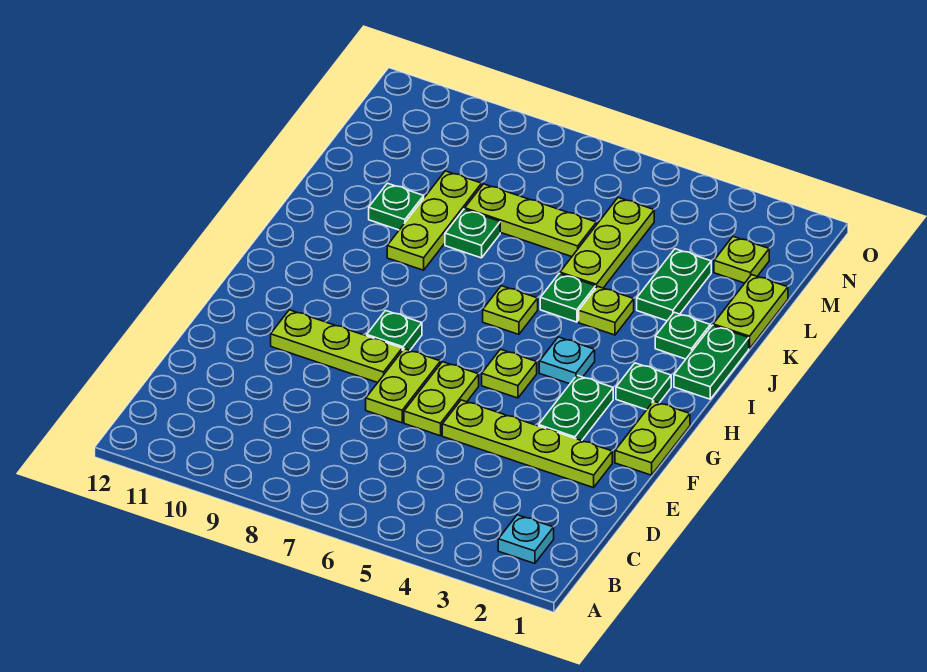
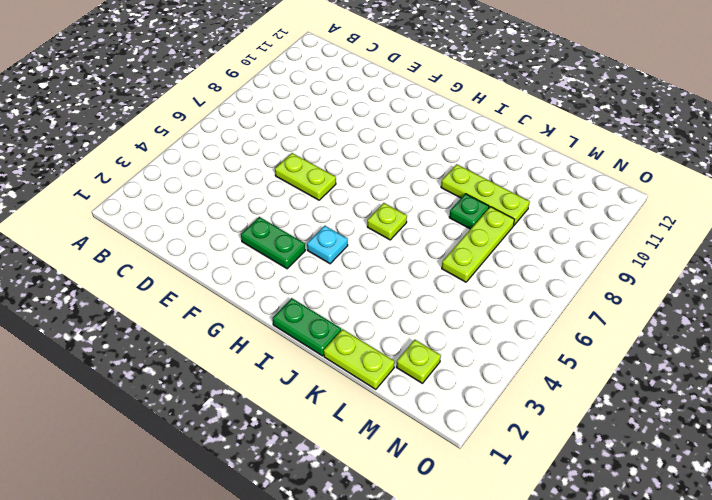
none -> cyan 1x1 plate [498,515,554,564]
none -> lime 1x4 plate [442,400,612,488]
none -> lime 1x2 plate [366,349,441,423]

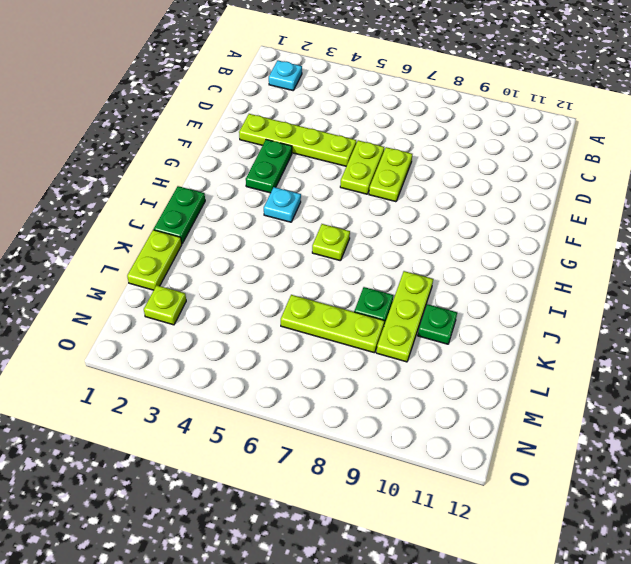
none -> lime 1x2 plate [615,401,690,475]
none -> lime 1x3 plate [271,310,402,383]
none -> lime 1x1 plate [482,349,537,398]

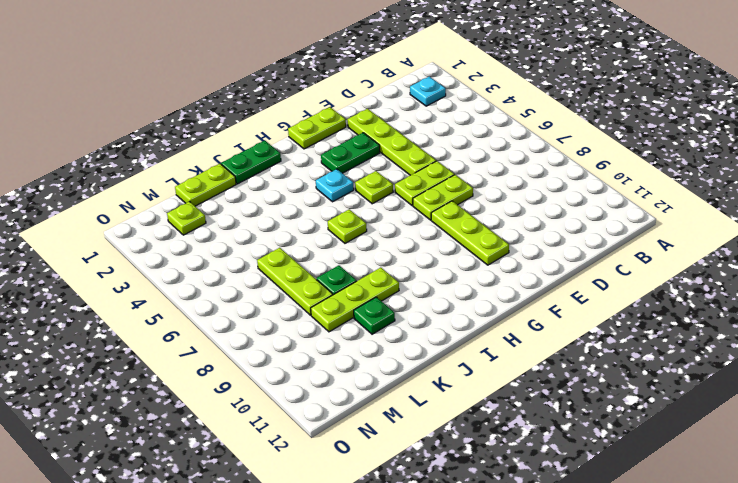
none -> green 1x1 plate [367,311,422,351]
none -> green 1x1 plate [616,363,671,410]
none -> green 1x1 plate [655,312,710,359]

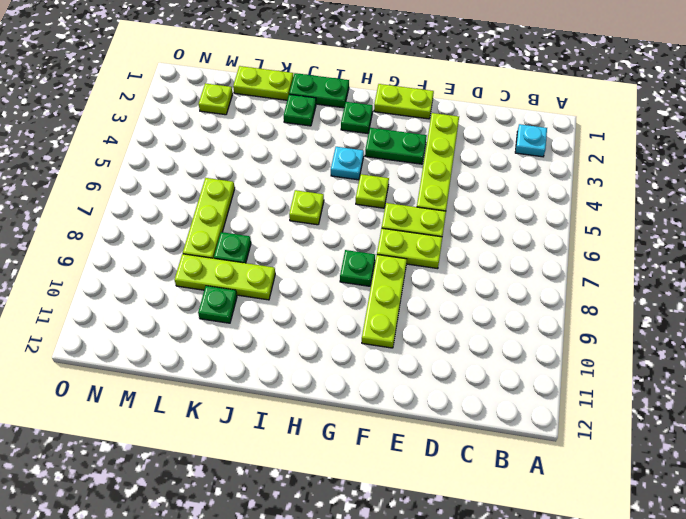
none -> lime 1x1 plate [579,286,634,335]
none -> green 1x1 plate [540,273,596,322]
none -> green 1x2 plate [637,249,711,321]

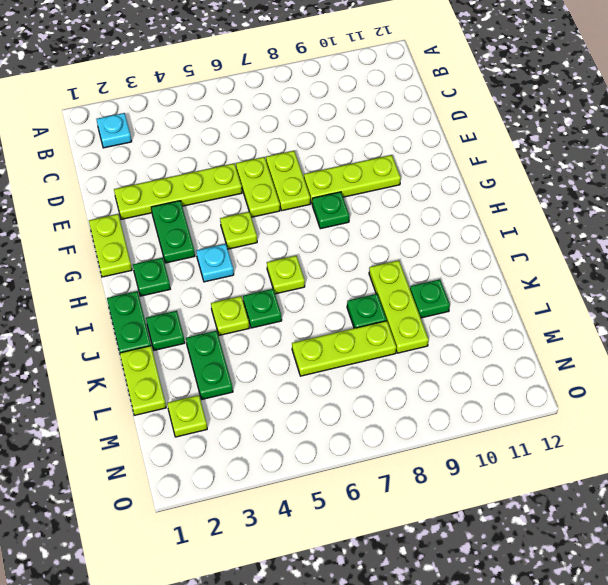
none -> lime 1x3 plate [560,198,654,288]

